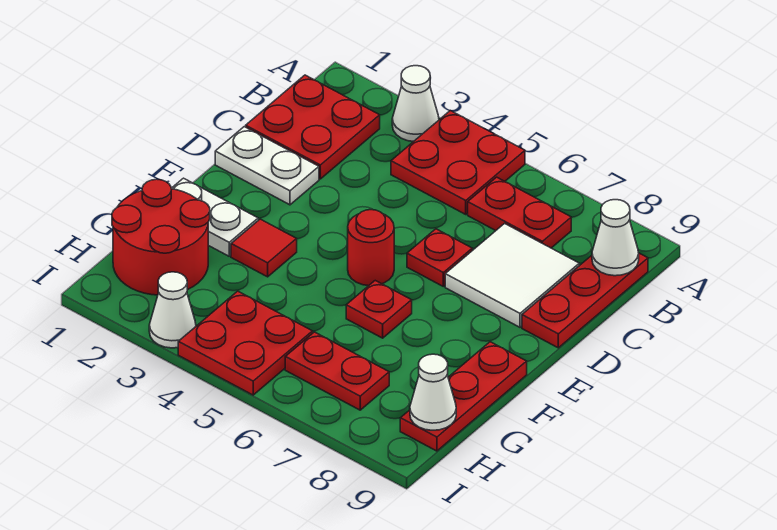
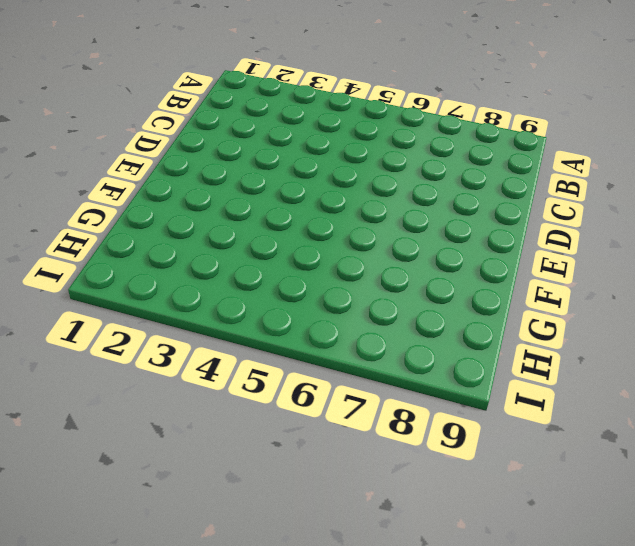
none -> white 1x1 cone [392,66,439,142]
none -> red 2x2 plate [391,111,525,214]
none -> red 2x2 plate [246,75,380,179]

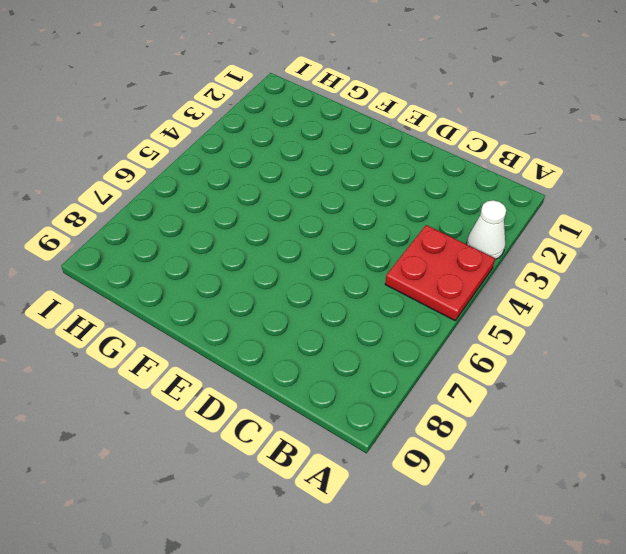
none -> red 2x2 plate [246,75,380,179]
none -> red 1x2 plate [468,177,571,248]
none -> red 1x3 plate [522,253,648,348]

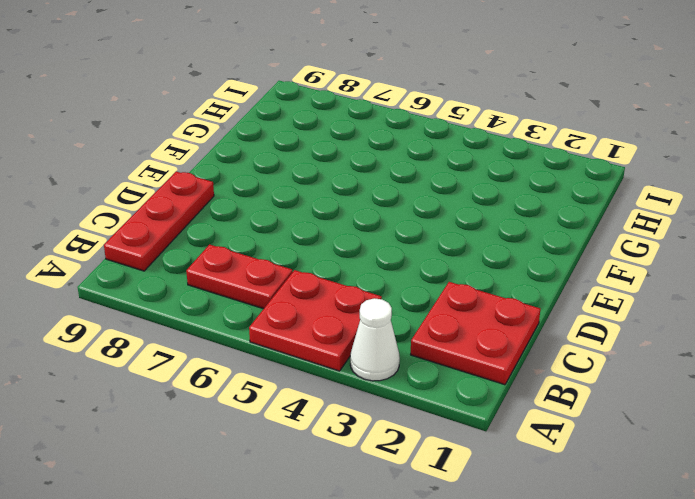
none -> white 2x2 tile [445,224,579,327]
none -> white 1x2 plate [215,127,319,205]
none -> red 1x1 plate [407,229,472,286]

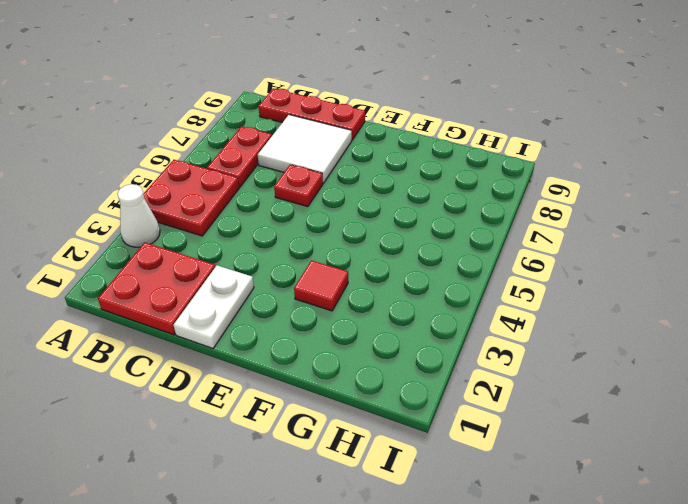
none -> red 1x1 round brick [348,210,394,286]
none -> white 1x2 plate [171,178,258,256]
none -> red 1x1 plate [346,281,412,338]

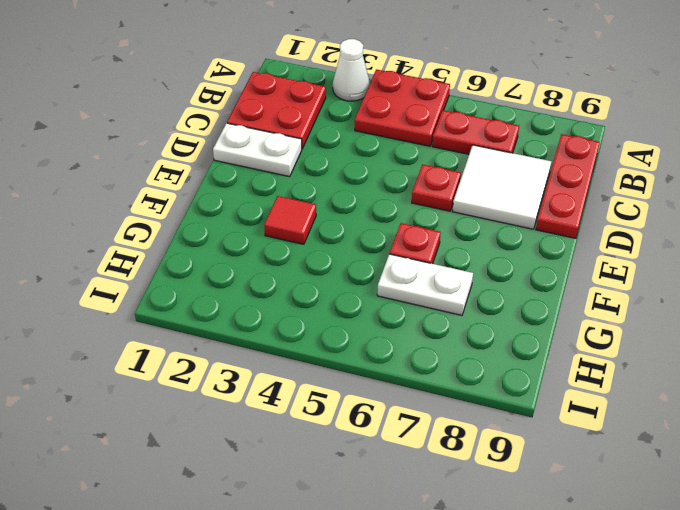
white 1x2 plate [377,254,473,315] -> white 1x2 plate moved to [171,178,258,256]
none -> red 1x1 round brick [348,210,394,286]
none -> red 1x3 plate [400,342,527,451]
none -> red 2x2 round brick [112,179,210,295]

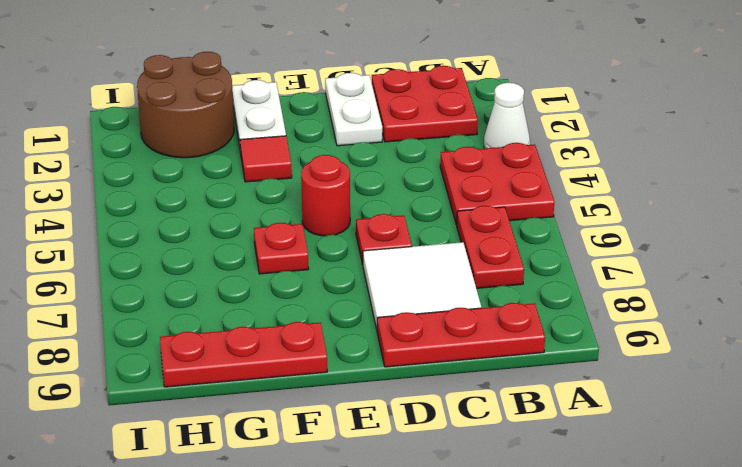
brown 2x2 round brick [137,52,234,158] -> red 2x2 round brick [112,179,210,295]
none -> red 2x2 plate [178,291,313,395]
none -> red 1x2 plate [285,332,389,410]
none -> white 1x1 cone [149,272,196,348]

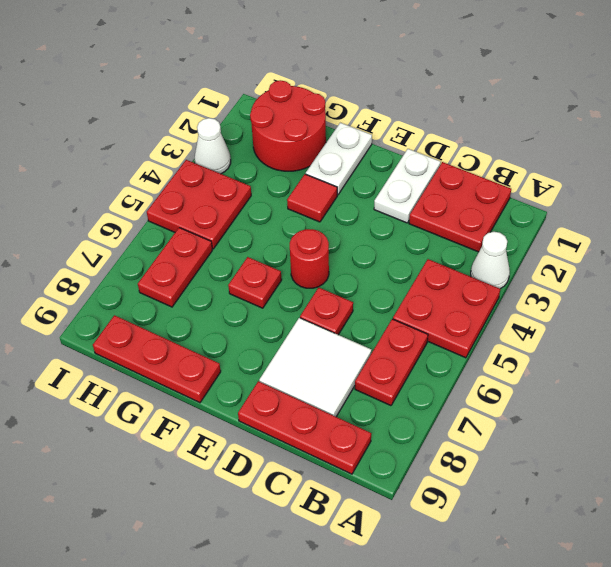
none -> white 1x1 cone [592,200,639,276]
none -> white 1x1 cone [410,354,456,430]

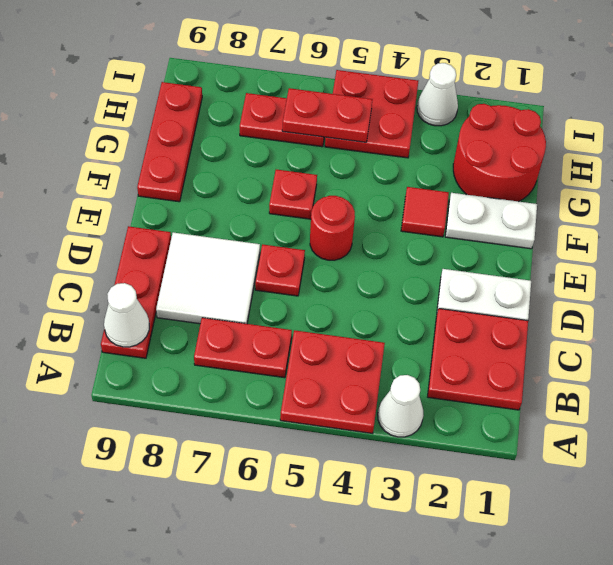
red 1x2 plate [282,88,373,142] -> none
none -> white 1x1 cone [410,354,456,430]

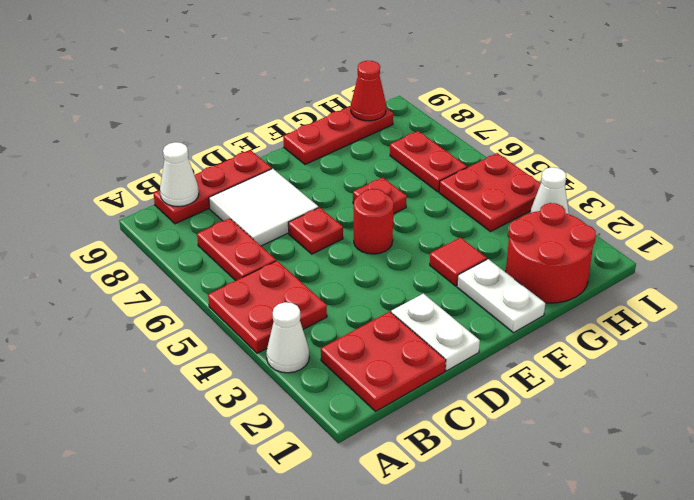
red 1x1 cone [351,61,386,121] -> white 1x1 cone [410,354,456,430]

